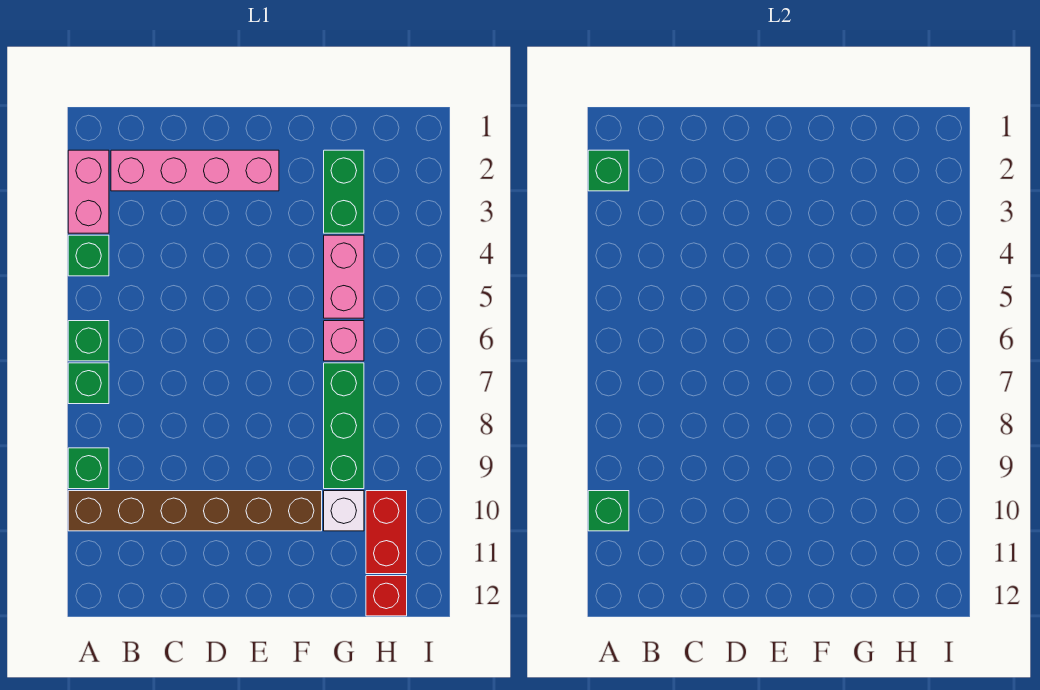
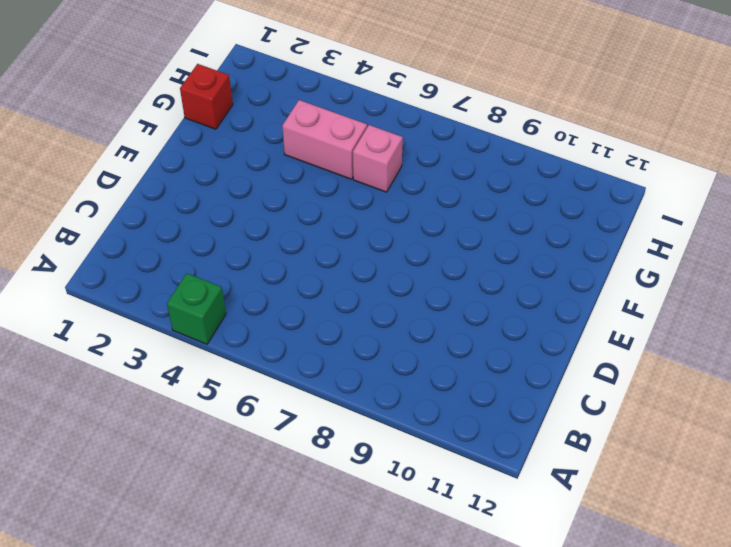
red 1x1 brick [180,64,233,129] -> red 1x1 brick moved to [366,576,407,616]
none -> pink 1x2 brick [68,150,109,233]
none -> green 1x1 brick [68,321,109,361]
none -> green 1x1 brick [68,363,109,404]

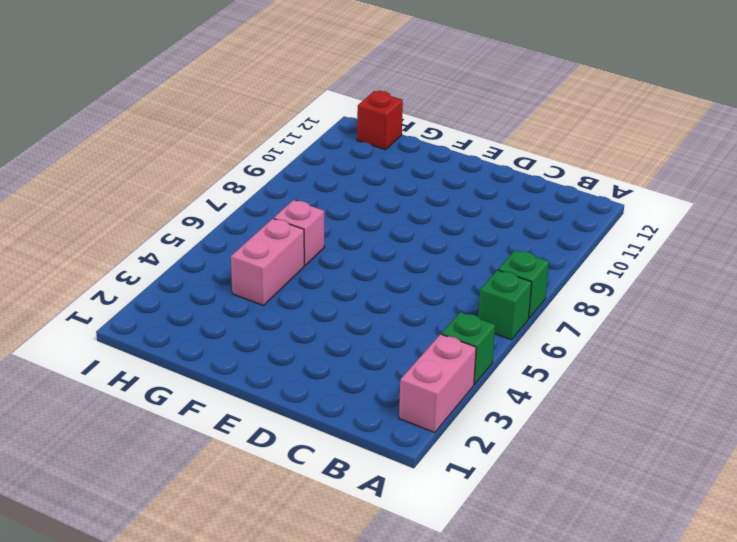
none -> green 1x1 brick [68,448,109,489]
none -> brown 1x6 brick [68,491,322,531]
none -> pink 1x4 brick [111,150,279,191]

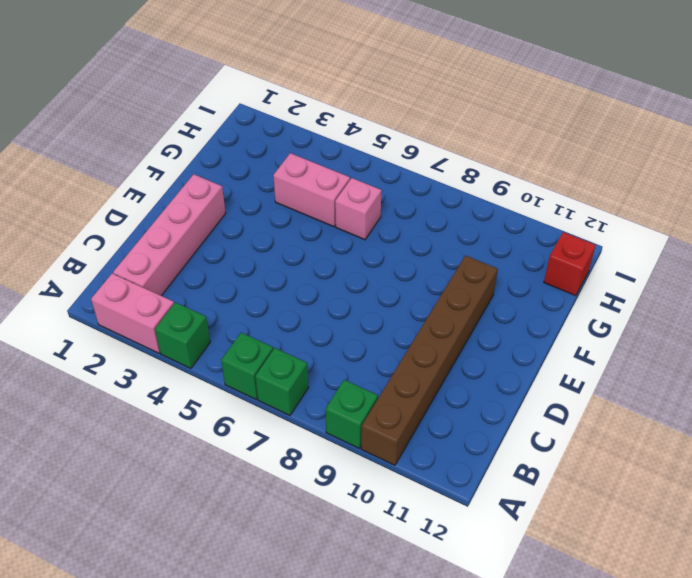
none -> green 1x2 brick [324,150,364,233]
none -> green 1x3 brick [324,363,364,489]
none -> white 1x1 brick [324,491,364,531]

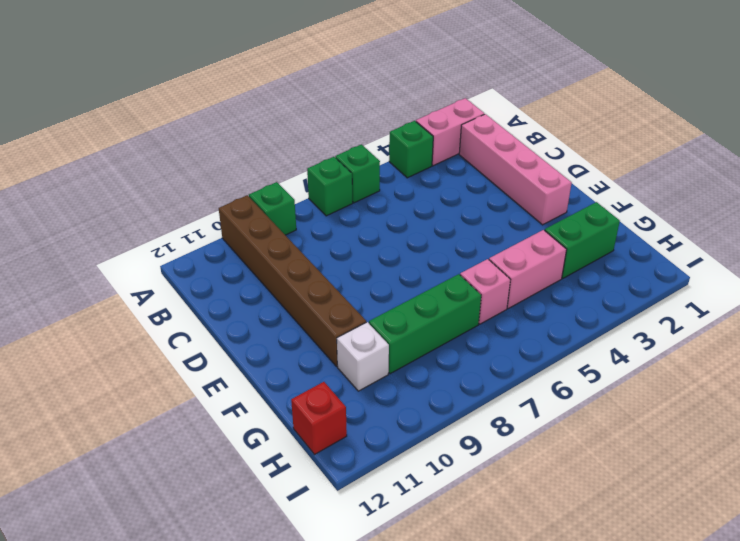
none -> red 1x2 brick [366,491,407,574]
none -> green 1x1 brick [588,150,629,191]
none -> green 1x1 brick [588,491,629,531]

